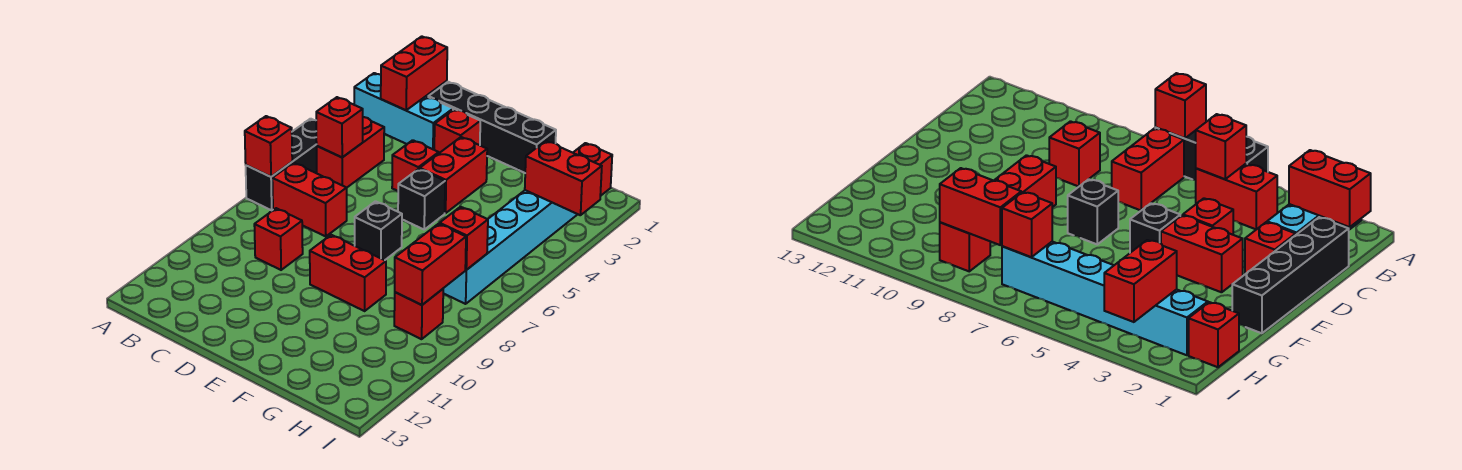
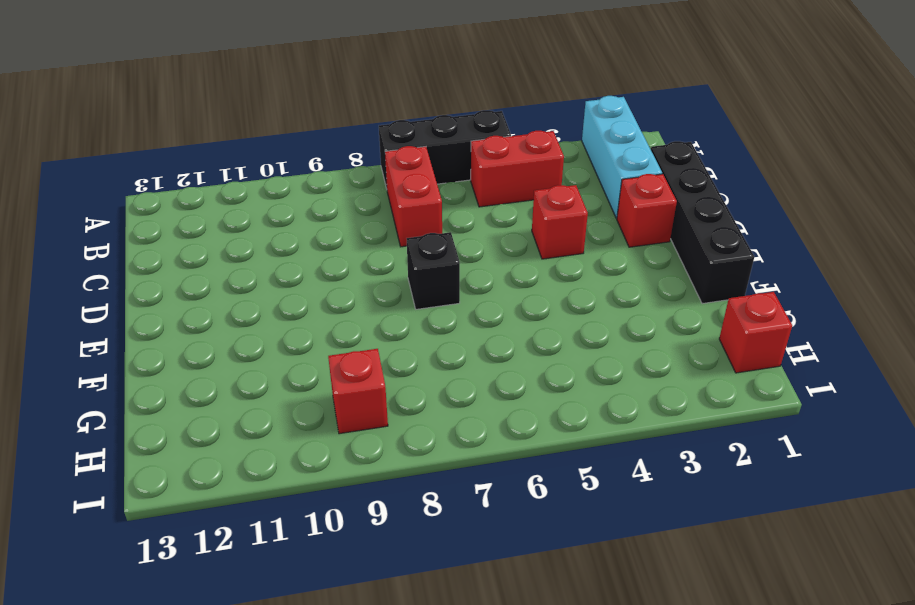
none -> red 1x1 brick [254,208,303,270]
none -> red 1x2 brick [420,137,487,213]
none -> black 1x1 brick [398,169,445,229]

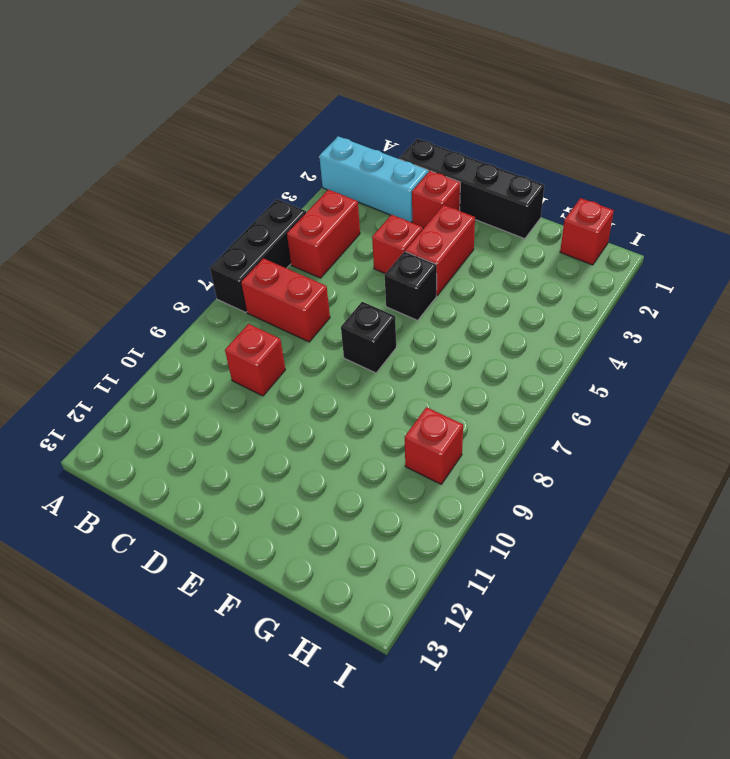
none -> red 1x2 brick [310,235,386,311]
none -> cyan 1x6 brick [443,190,578,304]
none -> red 1x1 brick [245,116,292,177]

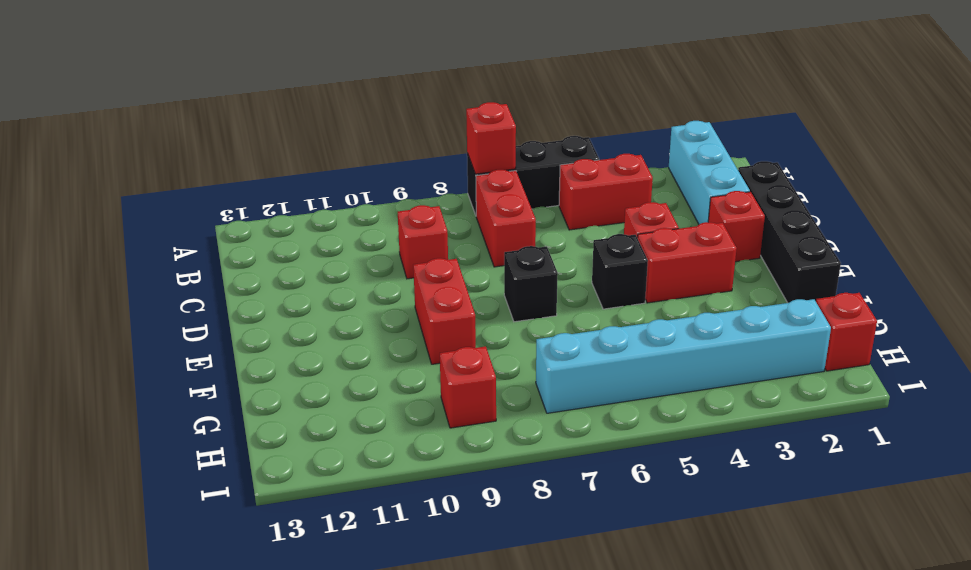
none -> red 1x2 brick [381,36,447,110]
none -> red 1x1 brick [316,97,363,157]
none -> red 1x2 brick [525,141,602,215]

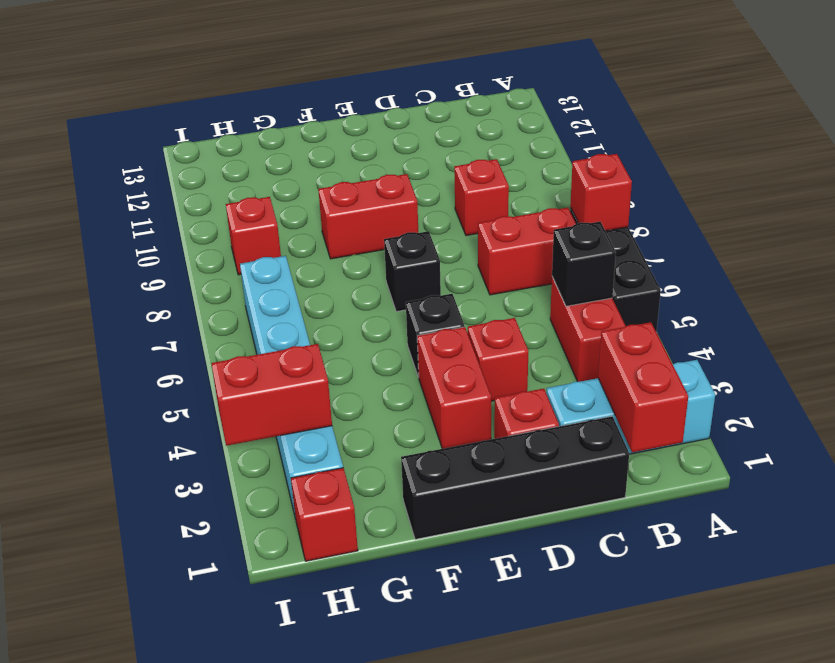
black 1x1 brick [552,222,616,306] -> red 1x1 brick [316,97,363,157]
none -> red 1x1 brick [440,207,488,270]
none -> red 1x2 brick [395,224,466,305]

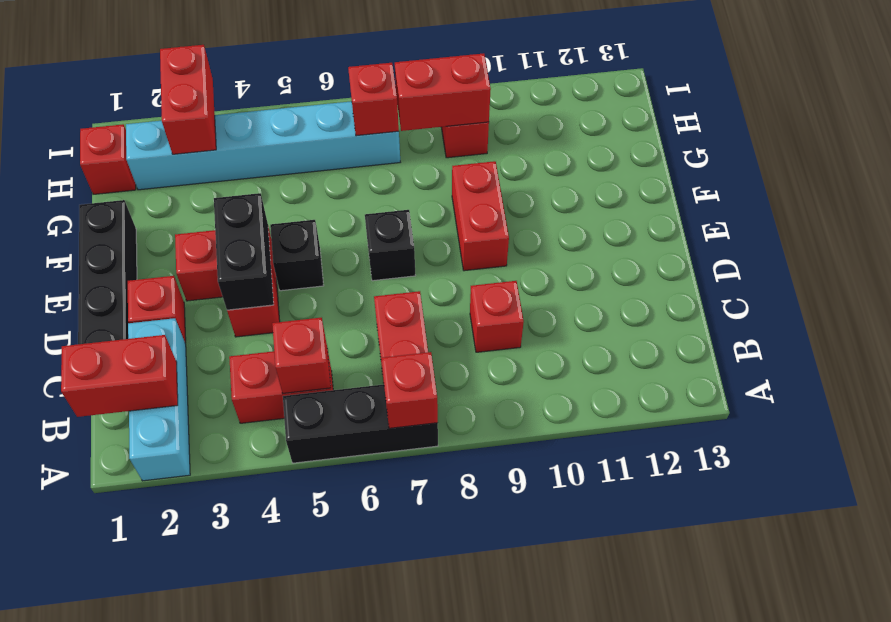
black 1x2 brick [214,193,274,310] -> none

